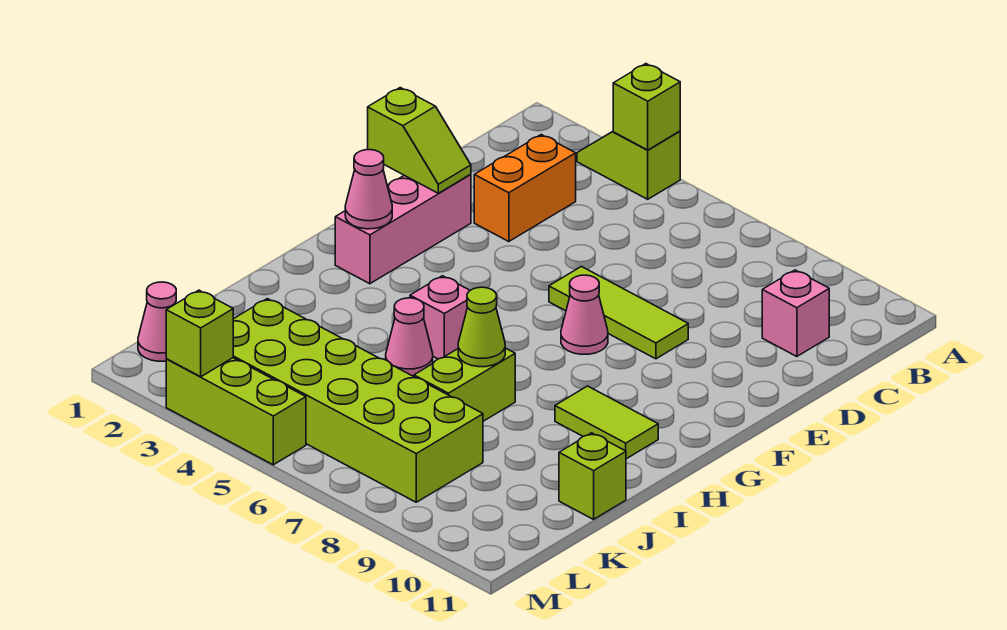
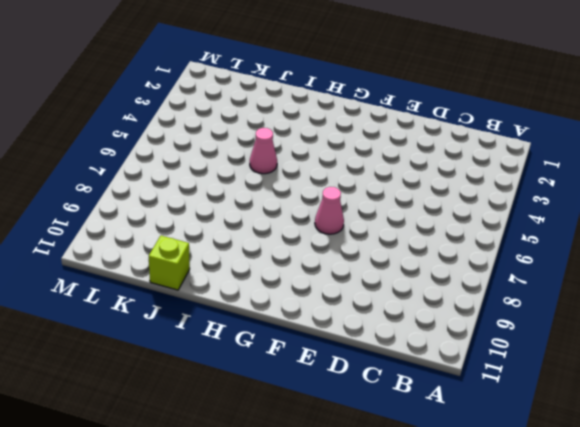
none -> lime 1x2 slope [577,131,680,199]
none -> orange 1x2 brick [474,135,576,242]
none -> pink 1x1 brick [762,270,829,357]

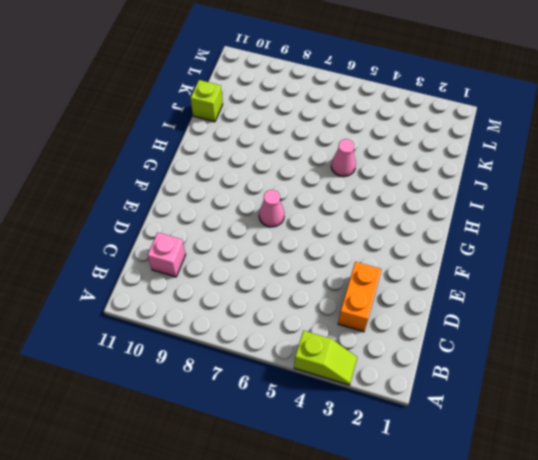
none -> pink 1x3 brick [335,174,471,284]
none -> lime 1x3 tile [549,267,688,359]
none -> pink 1x1 brick [410,276,470,359]

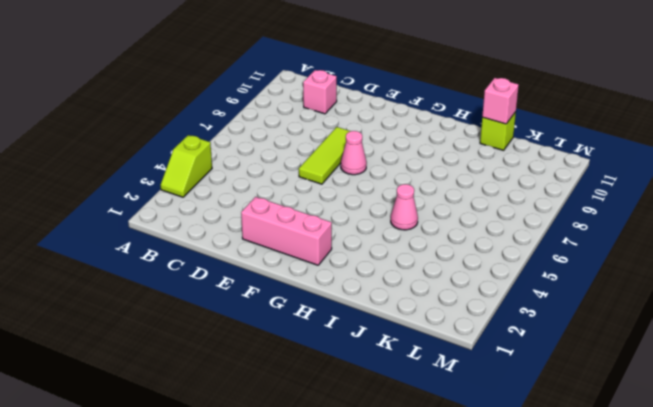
pink 1x1 brick [482,78,519,124] -> pink 1x1 brick moved to [410,276,470,359]
none -> orange 1x2 brick [474,135,576,242]
none -> lime 1x2 tile [555,386,658,459]
none -> lime 1x2 brick [414,348,515,421]

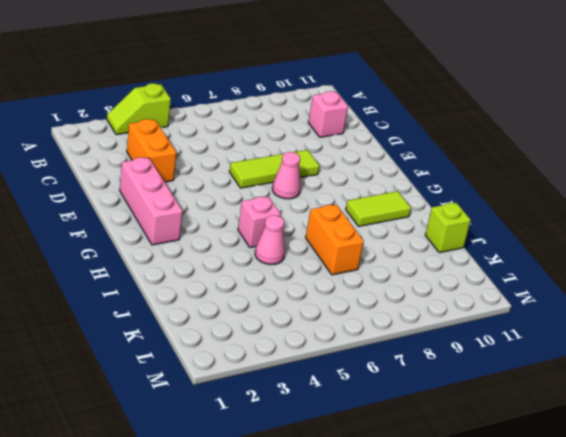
orange 1x2 brick [306,205,364,275] -> lime 1x2 brick [414,348,515,421]
none -> lime 2x6 brick [233,299,483,502]
none -> pink 1x1 cone [138,282,176,361]
none -> lime 1x3 brick [166,358,306,465]

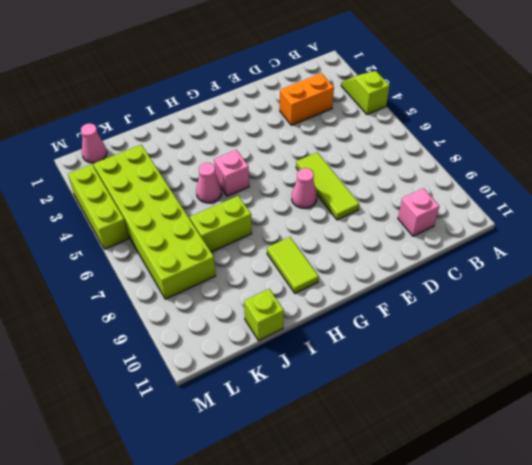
none -> pink 1x3 brick [335,174,471,284]
none -> lime 1x1 brick [613,64,680,150]
none -> lime 1x2 slope [368,88,471,193]

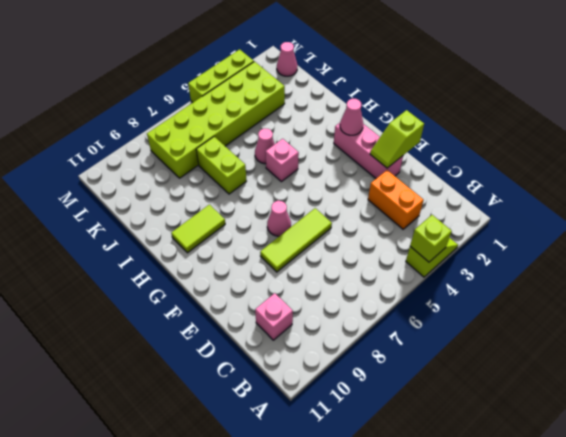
none -> lime 1x1 brick [559,433,626,519]
none -> lime 1x1 cone [458,287,505,367]
none -> lime 1x1 brick [166,290,233,377]

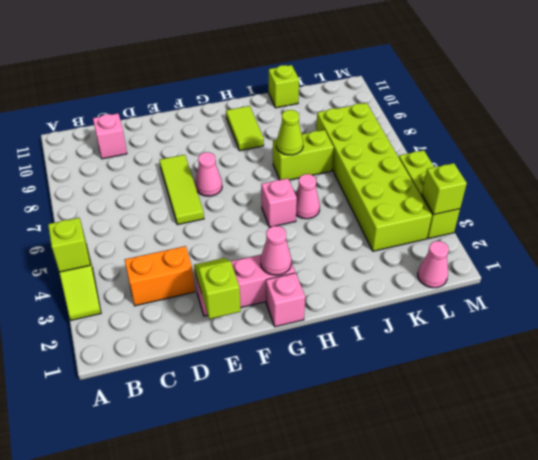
pink 1x1 brick [266,273,305,327] -> none

